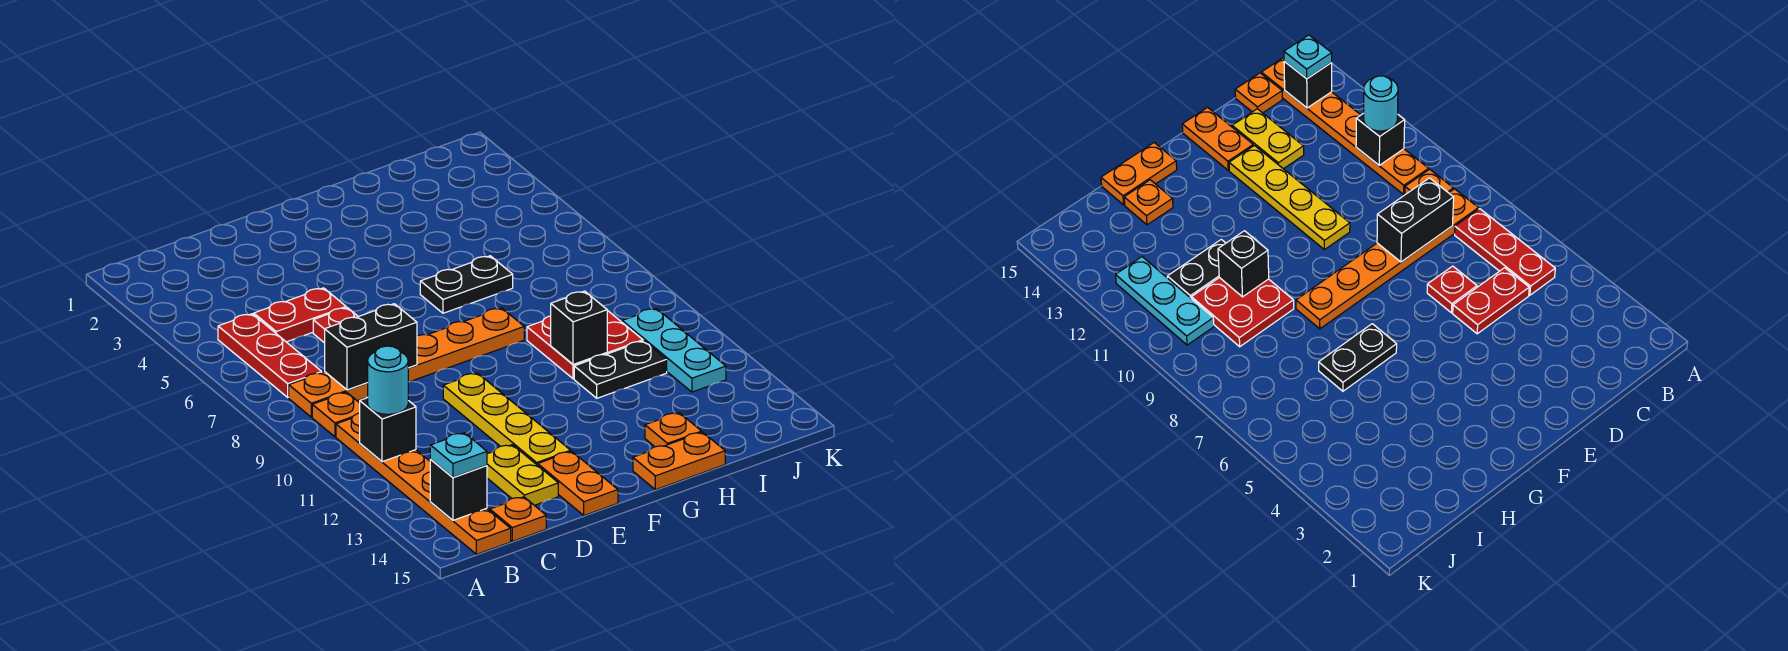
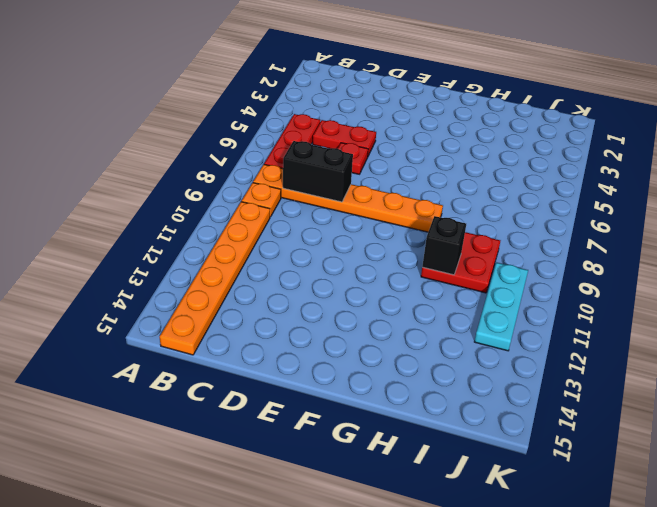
none -> orange 1x1 plate [490,497,546,541]
none -> yellow 1x2 plate [487,445,558,505]
none -> yellow 1x4 plate [443,373,571,465]

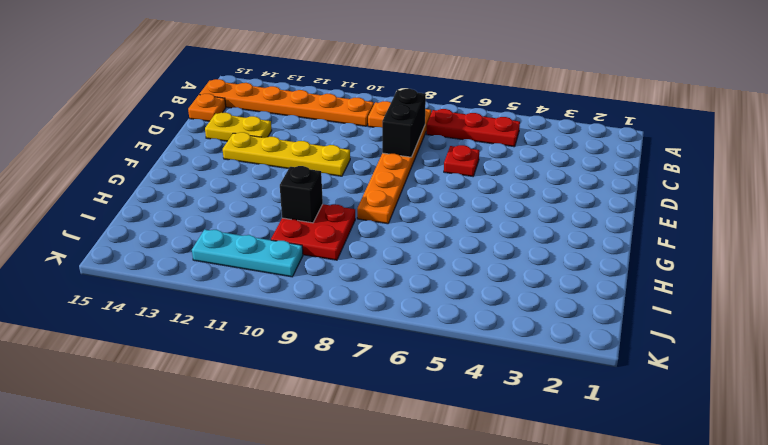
none -> red 1x2 plate [254,288,346,342]
none -> orange 1x2 plate [538,451,618,515]
none -> black 1x2 plate [420,256,513,313]

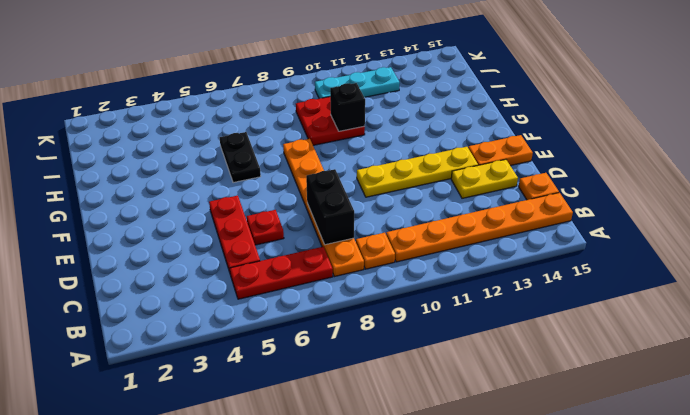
red 1x3 plate [209,196,260,275] -> red 1x2 plate [254,288,346,342]
none -> orange 1x2 plate [633,432,725,490]
none -> black 1x2 plate [574,341,667,398]
none -> orange 1x1 plate [645,413,702,447]

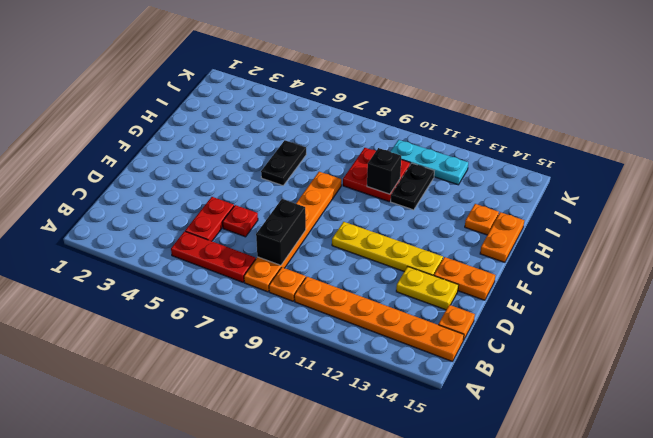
none -> black 1x1 brick [360,398,416,462]
none -> black 1x1 brick [430,460,487,520]
none -> cyan 1x1 round brick [368,346,408,414]

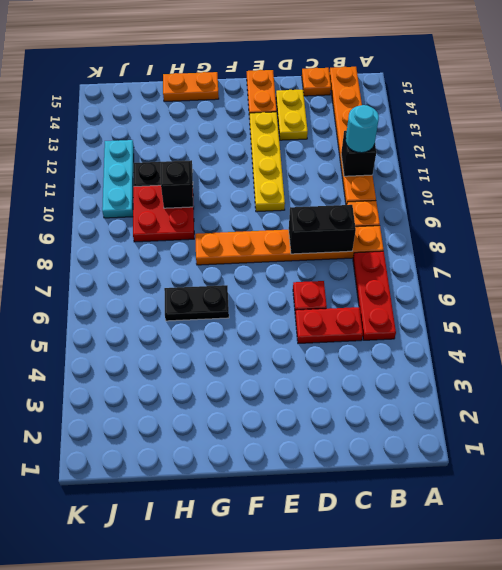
none -> orange 1x1 plate [645,413,702,447]
none -> black 1x1 brick [430,460,487,520]
none -> cyan 1x1 plate [430,433,487,477]

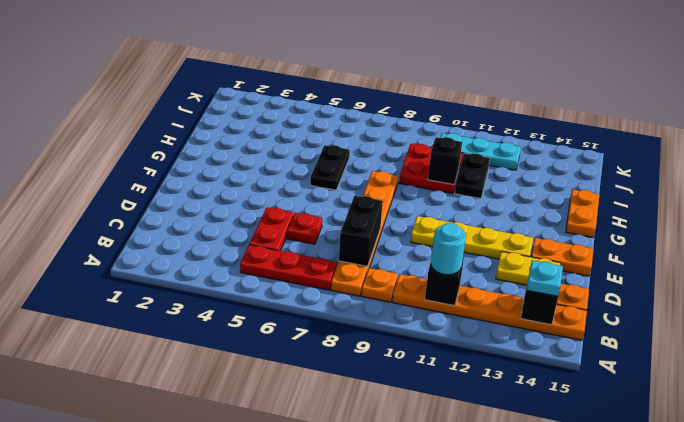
none -> orange 1x1 plate [645,413,702,447]

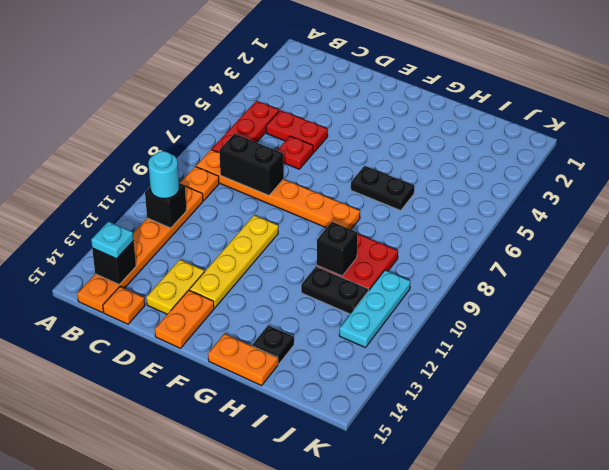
black 1x1 plate [252,325,294,364] -> orange 1x1 plate [645,413,702,447]

